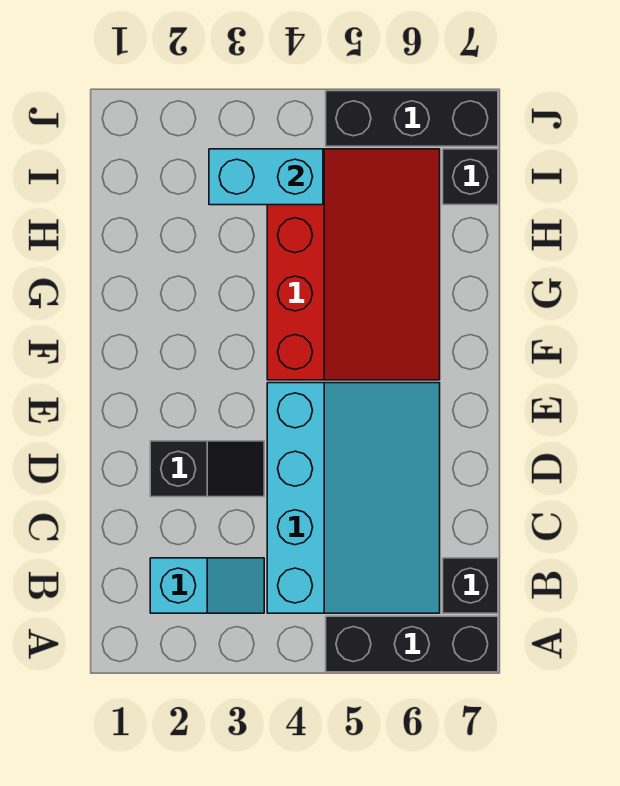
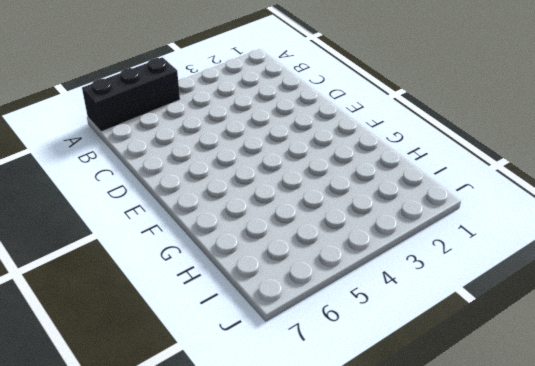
none -> cyan 1x2 slope [150,558,264,613]
none -> cyan 3x4 slope [267,383,440,613]

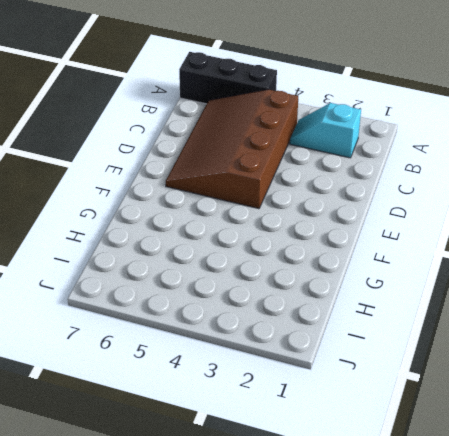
brown 3x4 slope [166,90,298,209] -> cyan 3x4 slope [267,383,440,613]
none -> black 1x1 brick [443,558,498,613]
none -> black 1x2 slope [150,441,264,497]

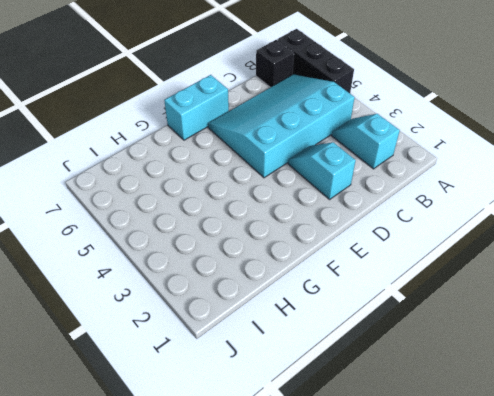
cyan 1x2 slope [288,142,356,199] -> black 1x2 slope [150,441,264,497]
cyan 1x2 brick [164,75,229,140] -> cyan 1x2 brick turned to [209,149,323,205]
none -> red 3x4 slope [267,149,440,380]
none -> black 1x1 brick [443,149,498,205]

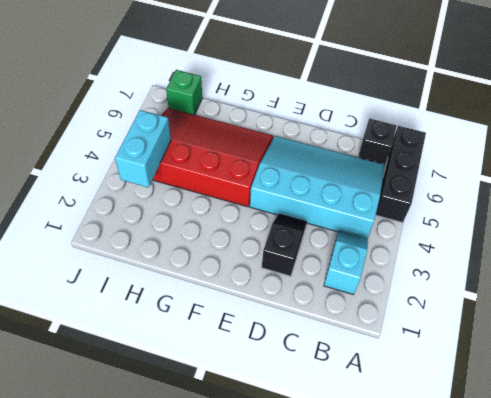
green 1x1 brick [166,70,202,115] -> black 1x1 brick [443,149,498,205]
none -> black 1x3 brick [326,91,498,146]

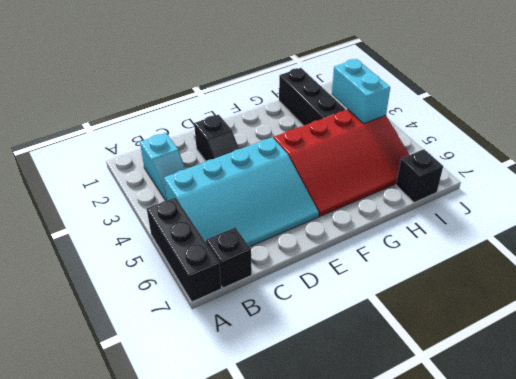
black 1x3 brick [279,68,346,126] -> black 1x3 brick moved to [326,91,498,146]

